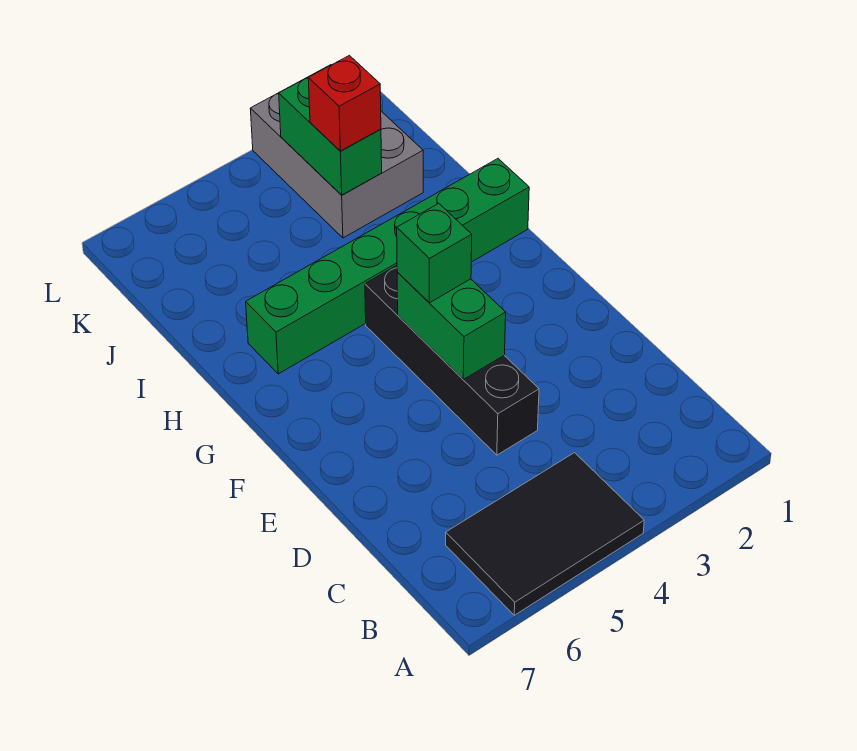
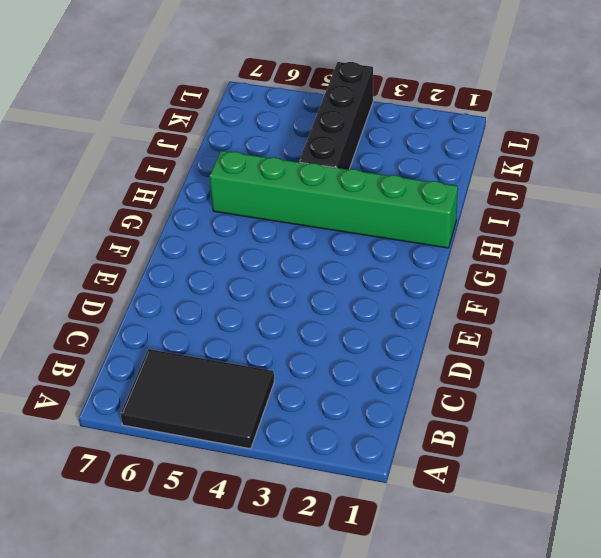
black 1x4 brick [299,62,373,170] -> black 1x4 brick moved to [365,266,539,455]
none -> grey 2x3 brick [250,65,423,238]
none -> green 1x2 brick [397,272,506,379]

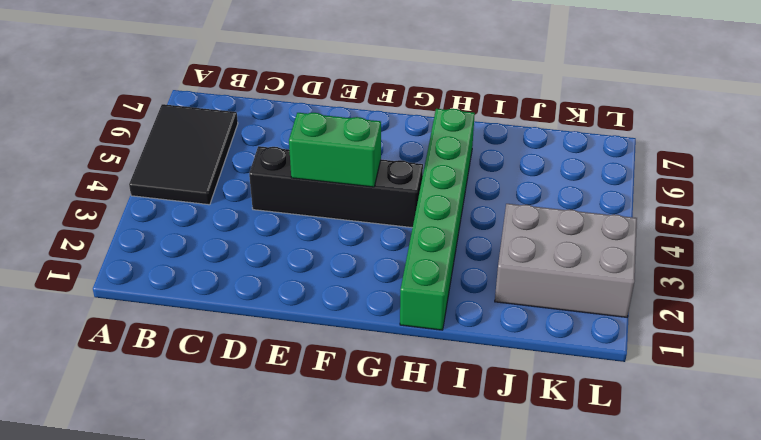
none -> green 1x2 brick [279,71,382,195]
none -> green 1x1 brick [397,203,472,303]

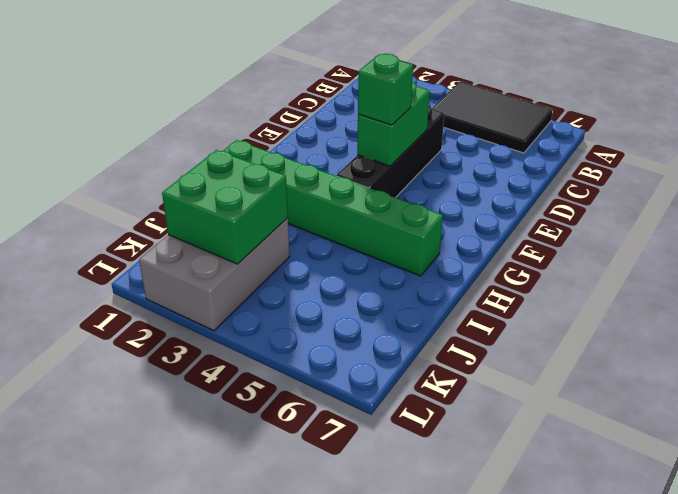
green 2x2 brick [162,150,288,264] -> green 1x2 brick [279,71,382,195]
none -> red 1x1 brick [308,55,381,151]

